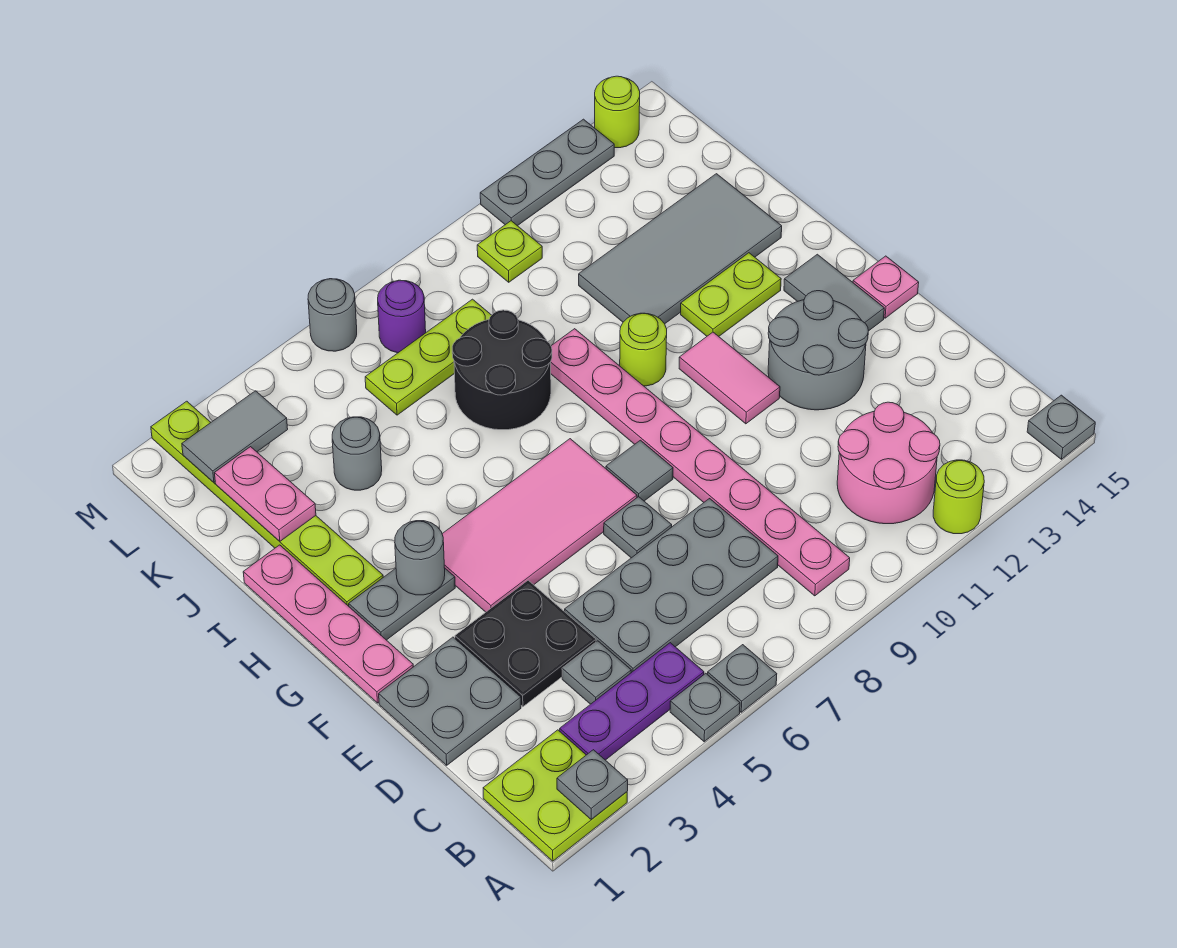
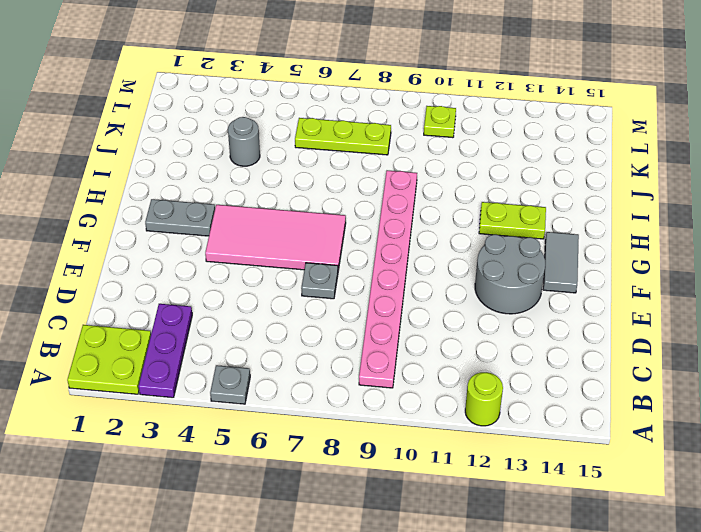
purple 1x3 plate [139,304,192,398] -> purple 1x3 plate turned to [560,643,704,760]
none -> grey 1x1 plate [708,645,777,712]
none -> grey 1x1 plate [1027,395,1095,459]
none -> pink 2x2 round brick [837,402,940,524]
none -> grey 1x1 plate [562,641,631,704]

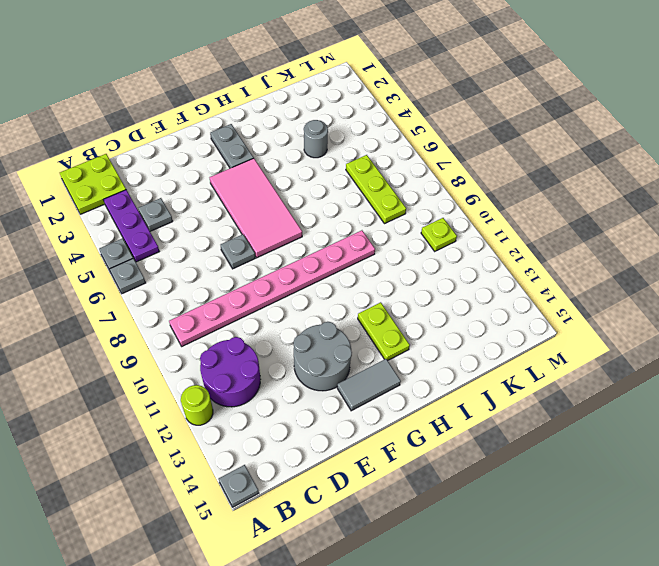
purple 2x2 round brick [200,337,260,407] -> pink 2x2 round brick [837,402,940,524]
none -> grey 2x4 plate [565,499,778,673]
none -> grey 2x2 plate [379,637,521,765]
none -> black 2x2 plate [455,580,596,707]
none -> pink 1x4 plate [243,545,413,703]

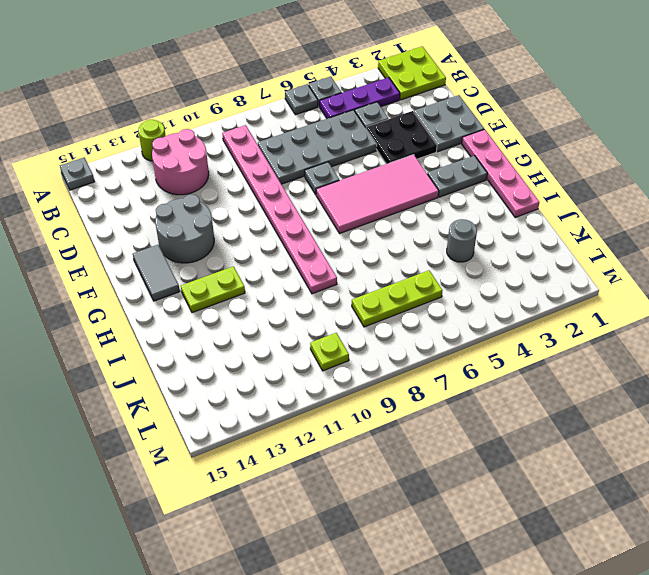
none -> grey 1x1 tile [606,440,673,501]
none -> pink 1x2 tile [679,332,780,424]
none -> pink 1x1 plate [853,256,919,318]
none -> lime 1x6 plate [151,401,383,606]

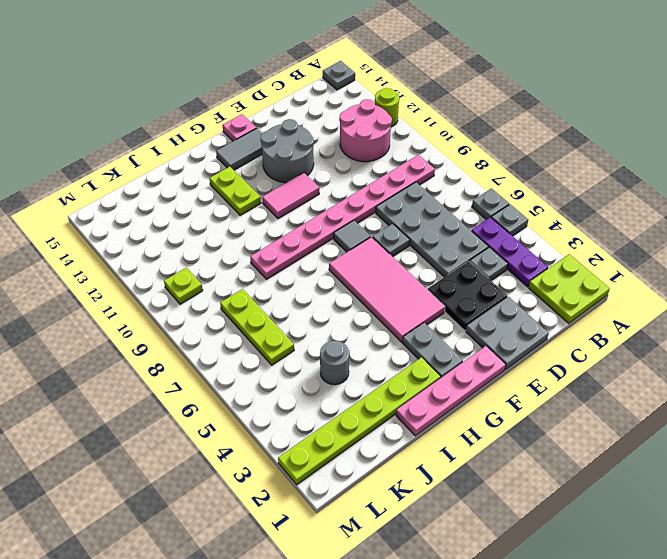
none -> lime 1x1 round brick [620,313,667,386]
none -> black 2x2 round brick [452,310,552,430]
none -> grey 2x4 tile [579,174,782,324]
none -> purple 1x1 round brick [378,280,426,353]

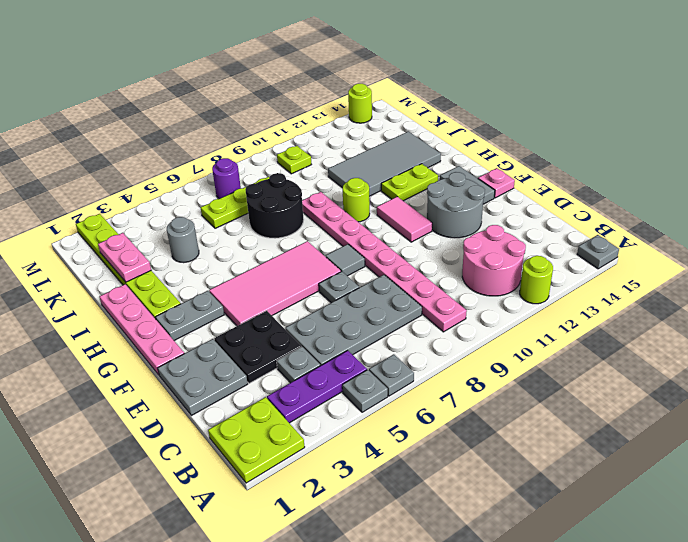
none -> grey 1x1 round brick [308,279,357,351]
none -> grey 1x3 plate [480,119,614,226]
none -> grey 1x1 plate [557,750,628,820]
none -> grey 1x1 round brick [395,521,445,595]

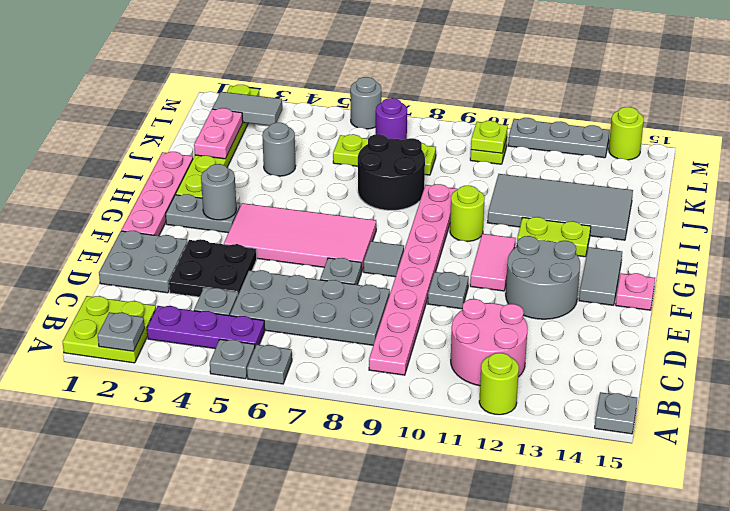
grey 1x1 plate [428,272,469,309] -> none
lime 1x1 plate [471,121,508,153] -> none

